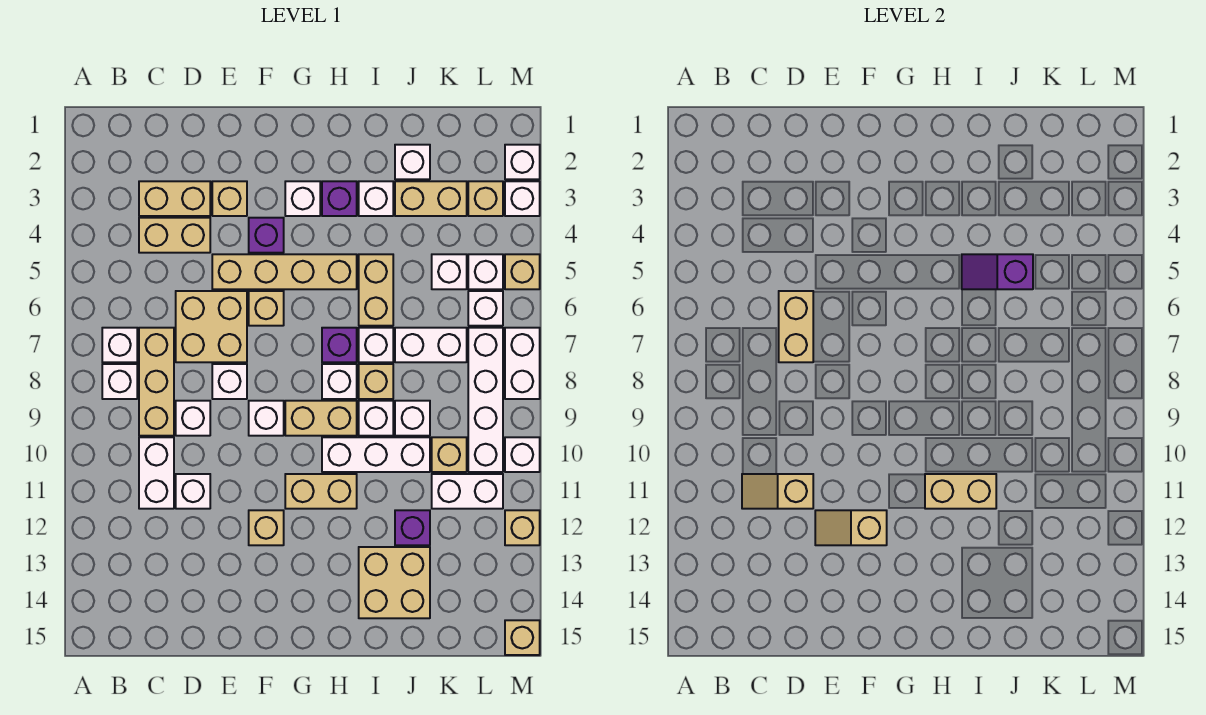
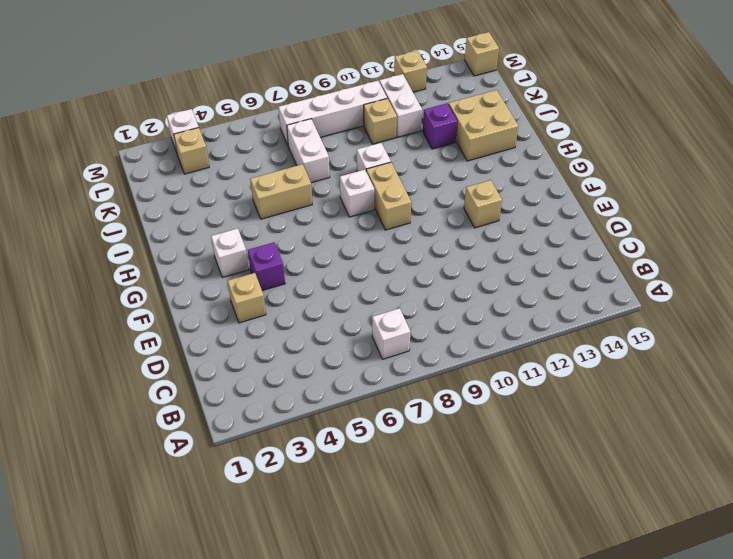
none -> white 1x1 brick [102,364,137,399]
none -> tan 1x2 brick [139,181,210,216]
none -> tan 1x2 brick [139,218,210,253]
none -> tan 1x3 brick [139,328,174,436]

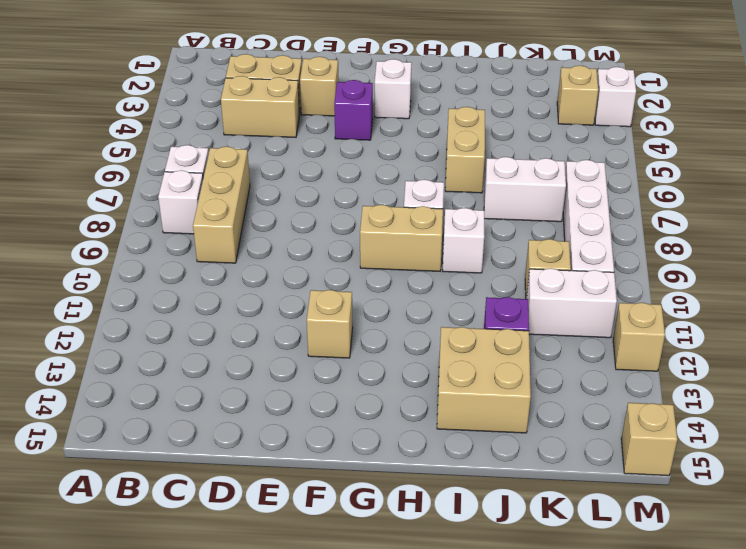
none -> white 1x2 brick [139,437,174,509]
none -> tan 2x2 brick [176,291,247,362]
none -> white 1x1 brick [176,401,210,436]
none -> white 1x1 brick [176,474,210,509]

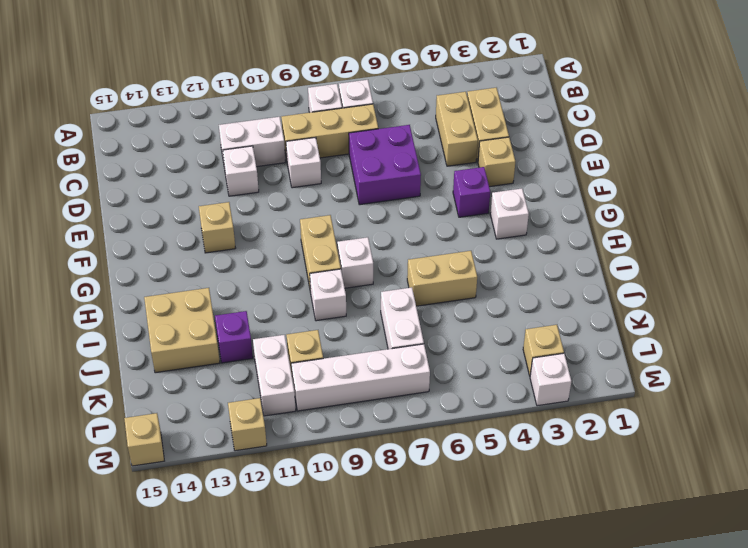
purple 2x2 brick [349,125,421,205] -> tan 2x2 brick [176,291,247,362]
none -> tan 1x4 brick [212,254,357,289]
none -> white 1x1 brick [212,364,247,399]
none -> tan 1x1 brick [249,291,284,326]
none -> white 1x1 brick [249,401,284,436]

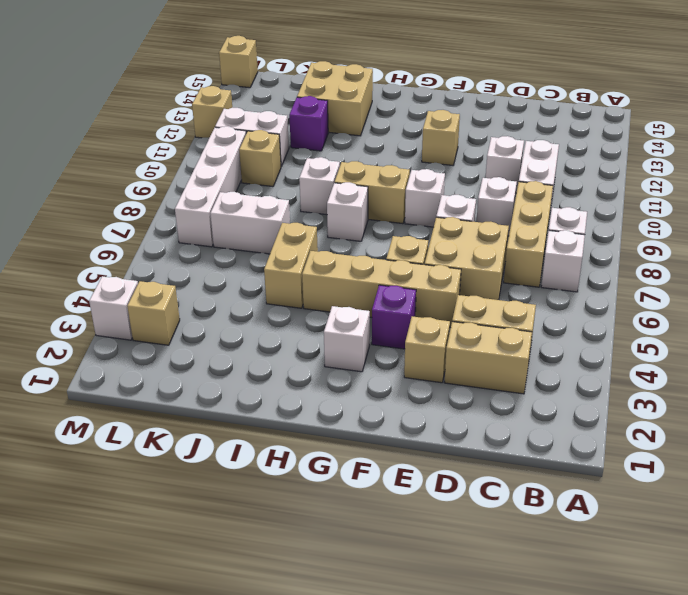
none -> tan 1x2 brick [285,474,357,509]
none -> purple 1x1 brick [322,181,357,216]
none -> purple 1x1 brick [322,328,357,362]
none -> white 1x3 brick [322,437,430,472]

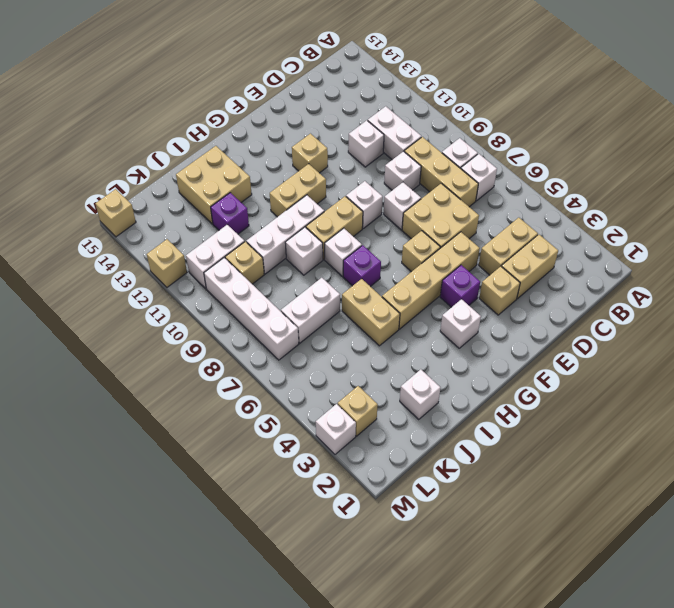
none -> purple 1x1 brick [322,181,357,216]
none -> white 1x1 brick [359,181,393,216]
none -> white 1x1 brick [359,328,393,362]
none -> tan 1x1 brick [359,364,393,399]

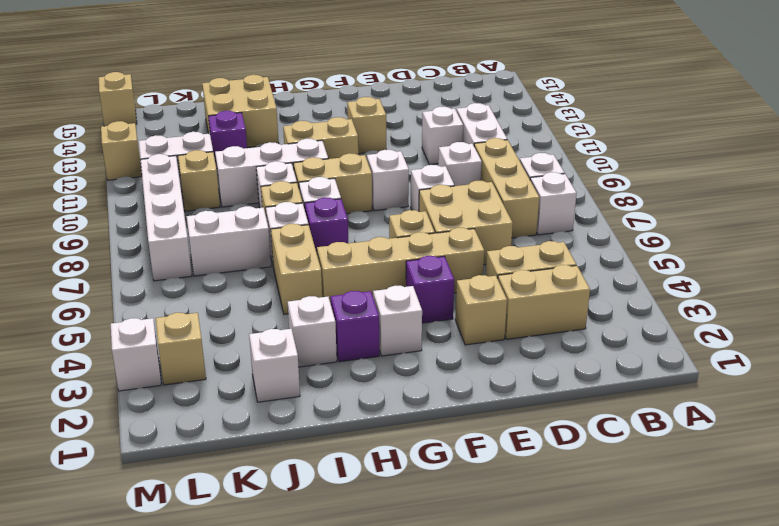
none -> tan 1x2 brick [395,181,467,216]
none -> white 1x1 brick [395,401,430,436]
none -> white 1x1 brick [432,254,467,289]
none -> white 1x1 brick [468,254,503,289]

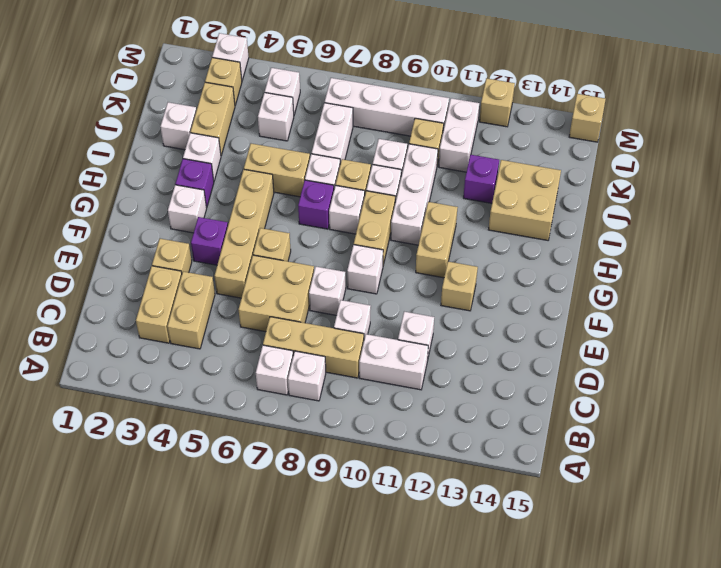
none -> white 1x1 brick [468,291,503,326]
none -> white 1x1 brick [505,145,540,179]
none -> tan 1x1 brick [505,254,540,289]
none -> white 1x2 brick [505,328,540,399]

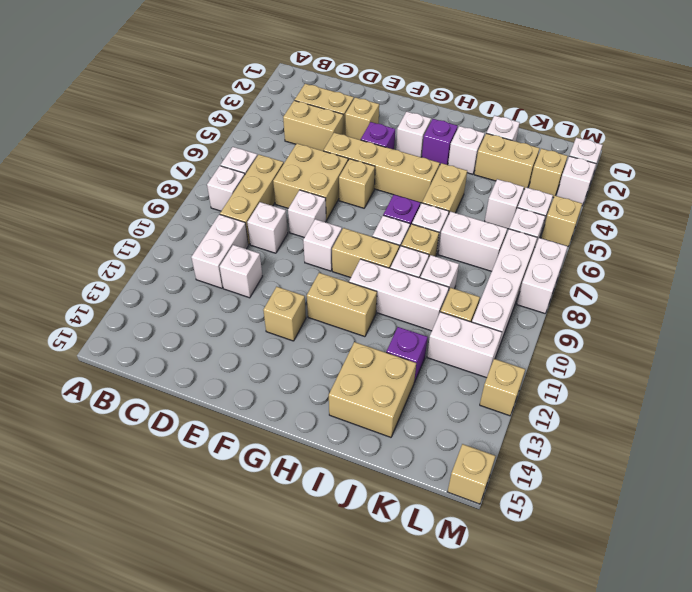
none -> white 1x1 brick [505,437,540,472]
none -> tan 1x2 slope [742,474,813,509]
none -> tan 1x2 brick [779,291,813,362]
none -> tan 1x2 slope [815,510,887,545]

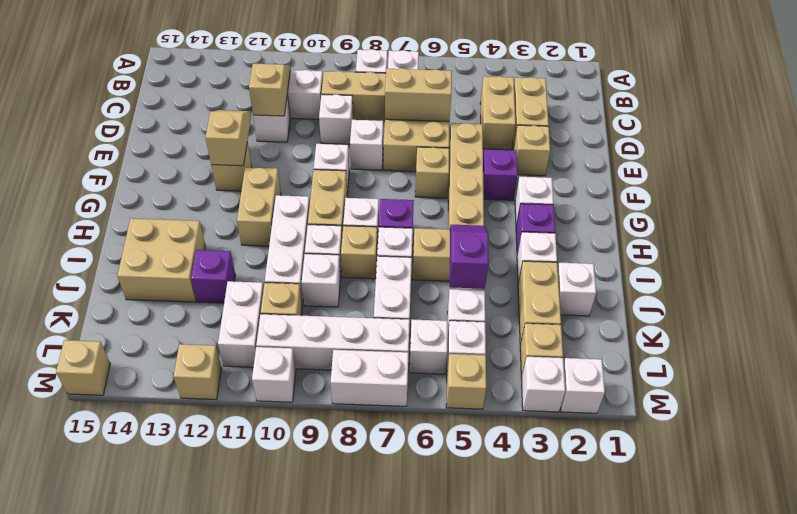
none -> tan 1x2 brick [925,474,996,509]

